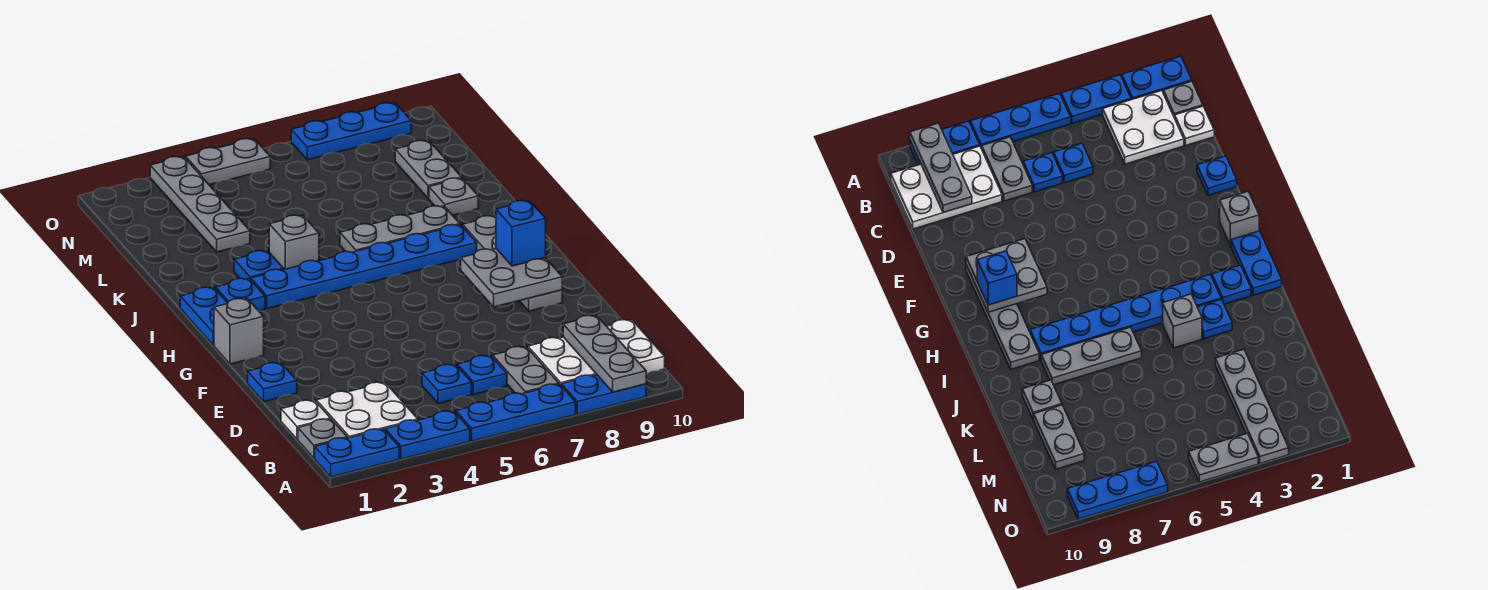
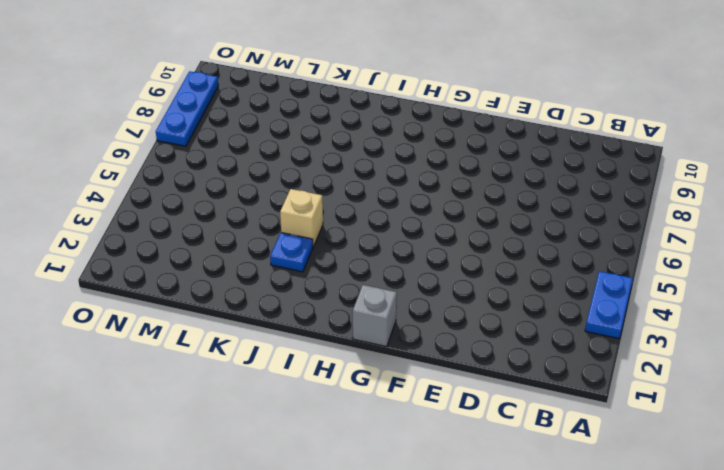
tan 1x1 brick [280,189,323,247] -> grey 1x1 brick [269,215,319,269]
none -> blue 1x2 plate [315,429,399,477]
none -> blue 1x3 plate [456,384,576,441]
none -> blue 1x2 plate [561,375,646,414]

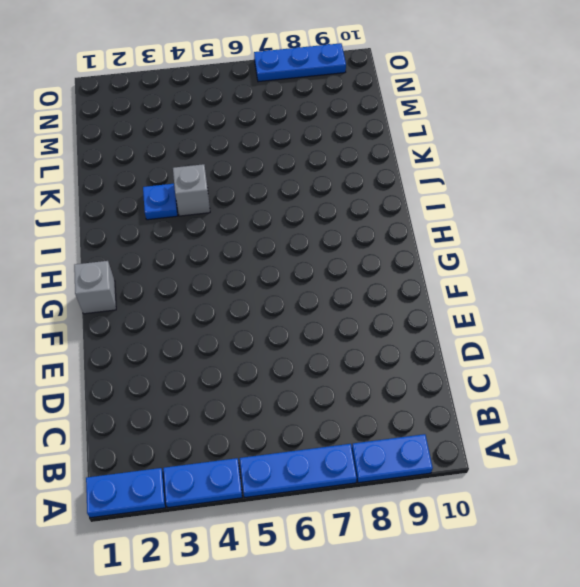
none -> grey 1x1 plate [298,419,347,458]
none -> white 2x2 plate [316,382,418,438]
none -> grey 1x2 plate [493,347,559,394]

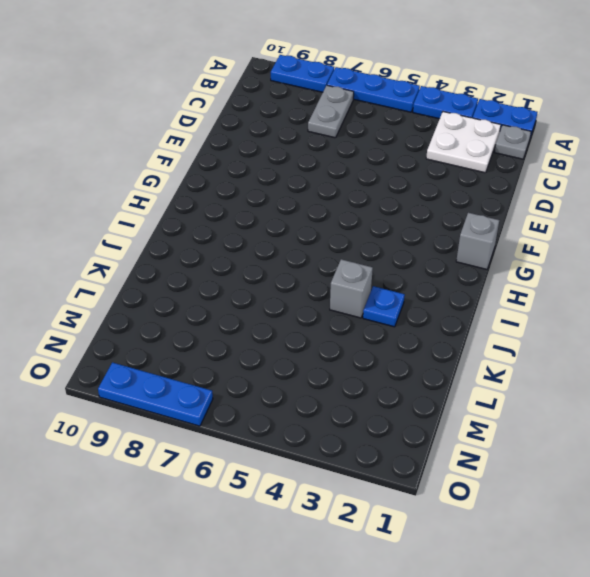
none -> white 2x3 plate [528,320,665,385]
none -> white 1x1 plate [281,400,331,439]
none -> blue 1x1 plate [422,364,472,404]

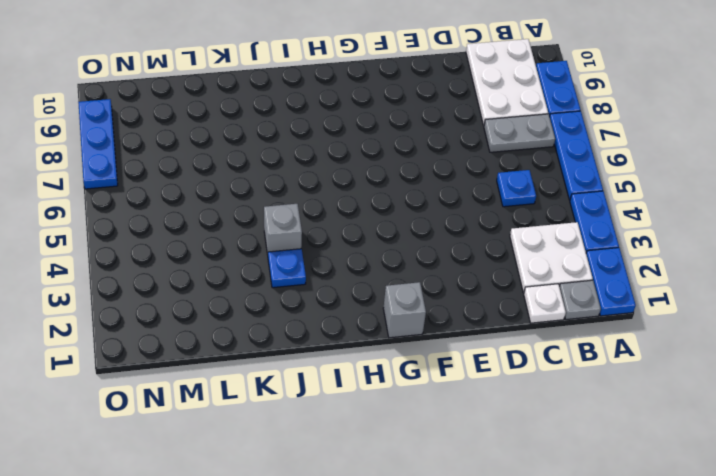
none -> blue 1x1 plate [457,356,507,395]
none -> blue 1x1 plate [248,363,297,402]
none -> grey 1x4 plate [463,216,562,311]

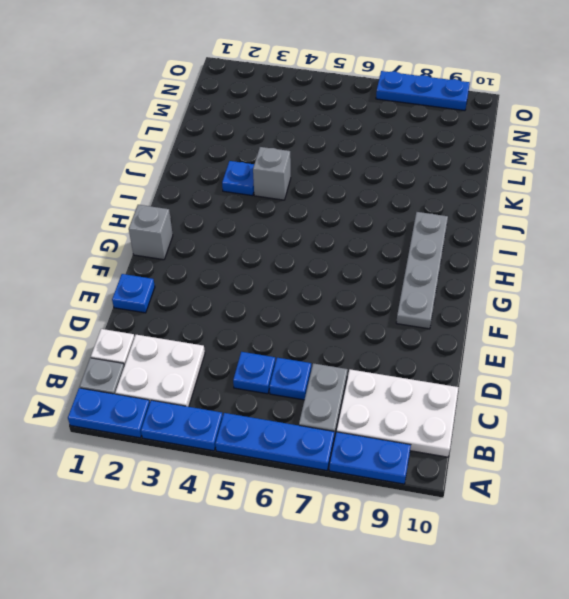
none -> blue 1x2 plate [180,287,228,345]
none -> blue 1x1 plate [216,278,265,311]
none -> blue 1x6 plate [251,225,477,309]

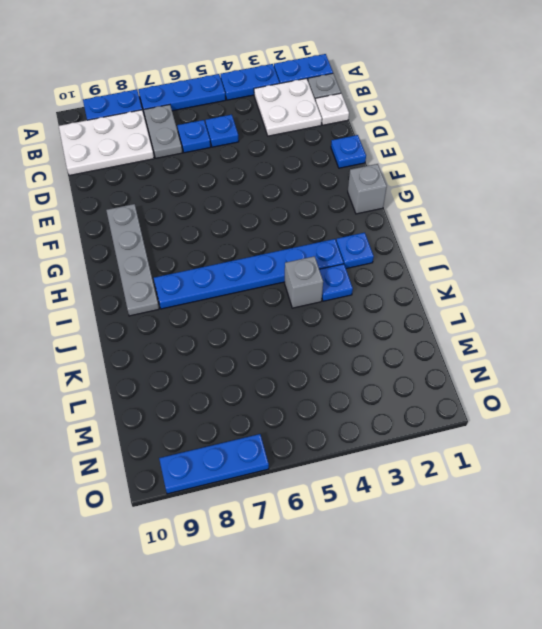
none -> blue 1x2 plate [180,287,228,345]
none -> grey 1x3 plate [340,206,460,252]
none -> grey 1x1 plate [429,178,478,215]

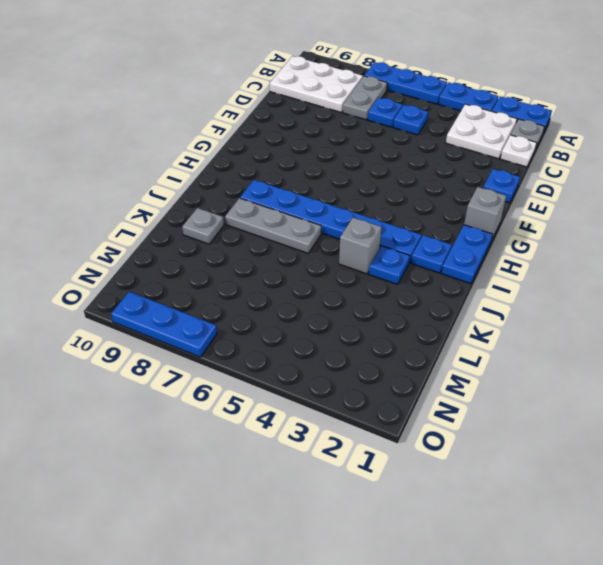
none -> blue 1x2 plate [561,375,646,414]
none -> grey 1x4 plate [463,216,562,311]
none -> grey 1x4 plate [150,157,250,252]

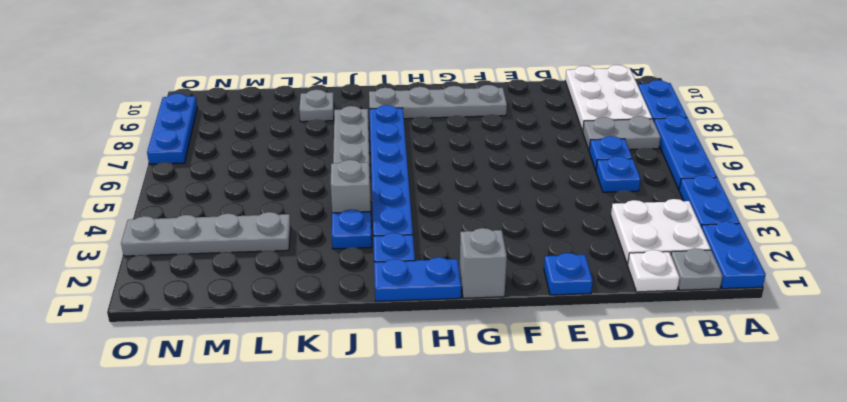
none -> grey 1x2 plate [395,140,462,198]
none -> grey 1x2 plate [186,139,270,185]
none -> grey 1x3 plate [563,315,646,392]

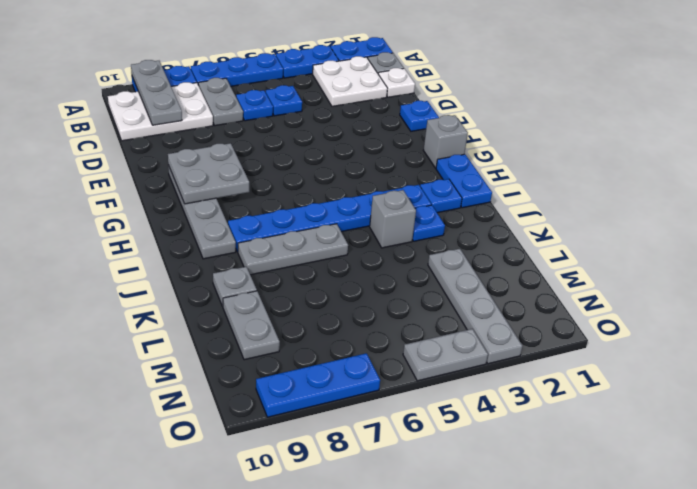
none -> blue 1x1 brick [496,201,546,266]

